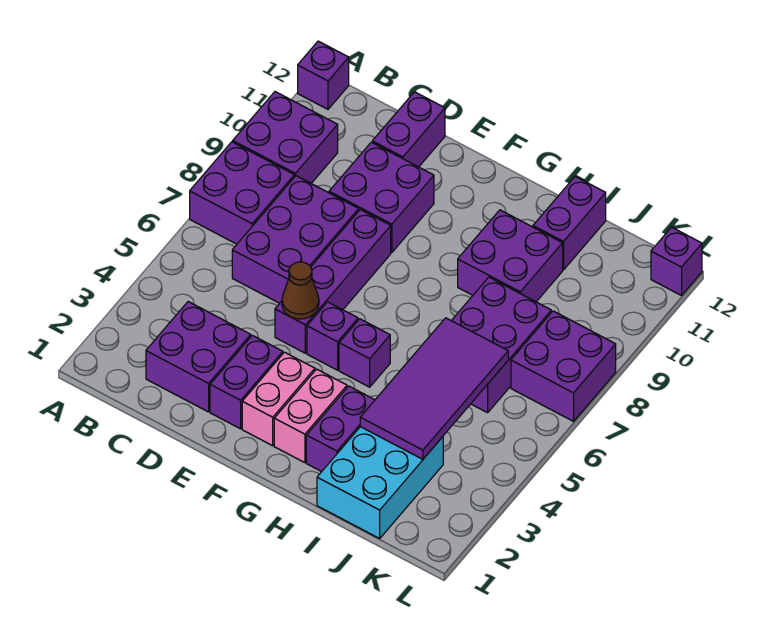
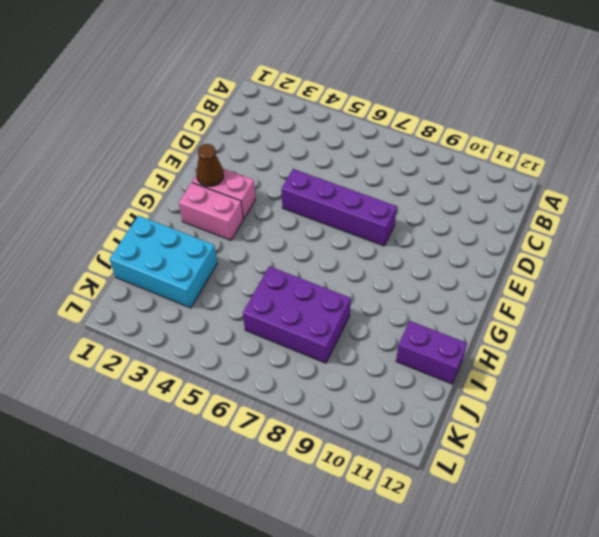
brown 1x1 cone [196,144,224,186] -> brown 1x1 cone moved to [282,262,319,319]
none -> purple 2x2 brick [190,142,294,244]
none -> purple 2x2 brick [233,92,338,183]
none -> purple 1x1 brick [298,41,349,109]

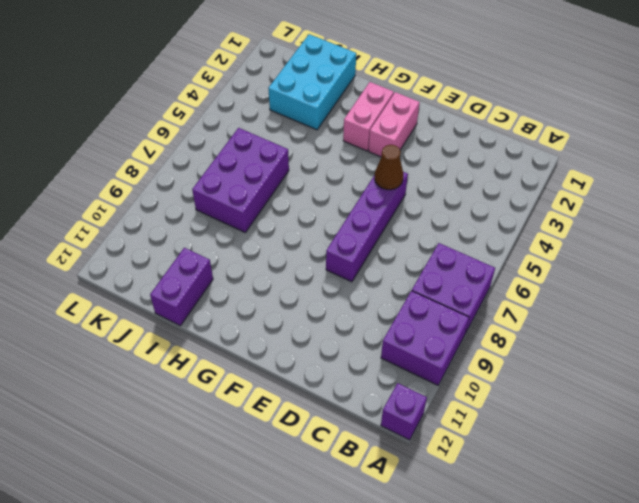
none -> purple 2x2 brick [146,302,251,412]
none -> purple 2x3 brick [232,176,359,303]
none -> purple 2x2 brick [329,142,434,253]

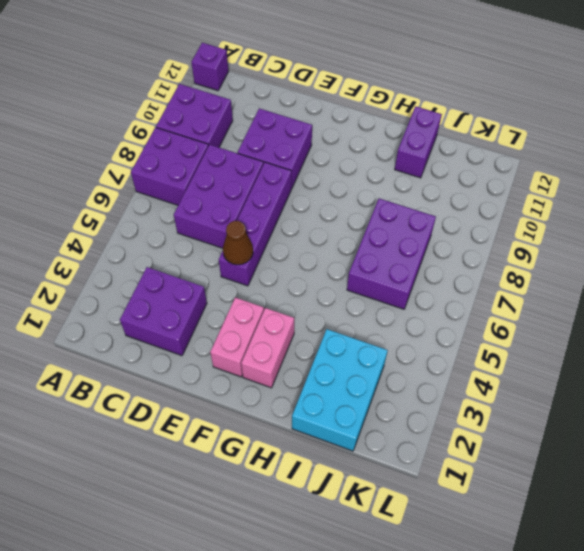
none -> purple 1x2 brick [372,92,445,167]
none -> purple 1x2 brick [210,335,283,429]
none -> purple 1x1 brick [307,302,358,370]

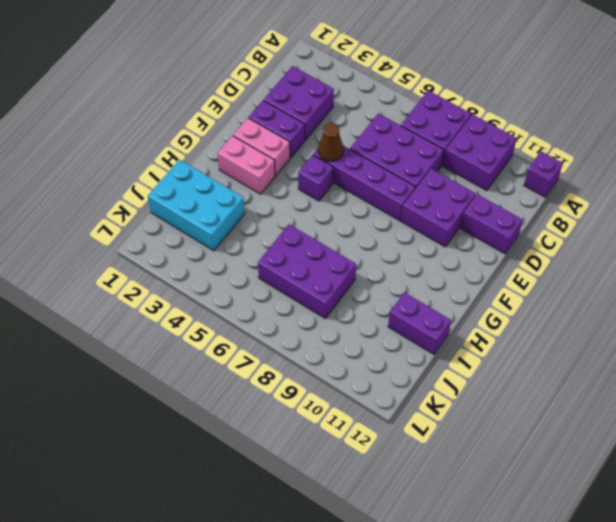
none -> purple 1x1 brick [339,319,390,387]
none -> purple 1x2 brick [306,386,375,472]
none -> purple 2x2 brick [458,210,563,302]

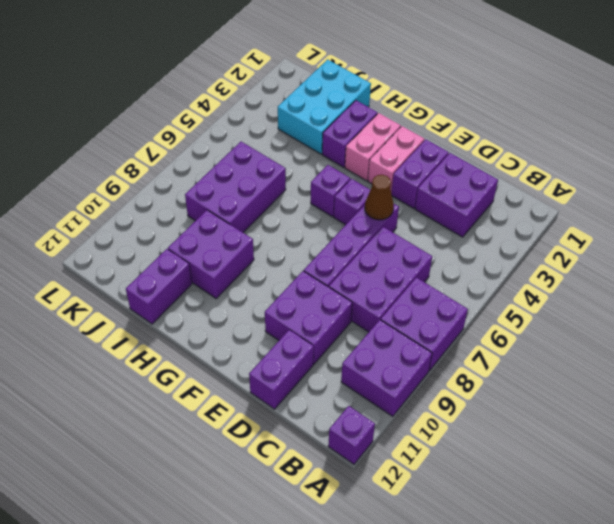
none -> purple 2x2 brick [511,311,616,421]
none -> purple 1x1 brick [651,227,702,296]
none -> purple 2x4 tile [360,318,508,459]

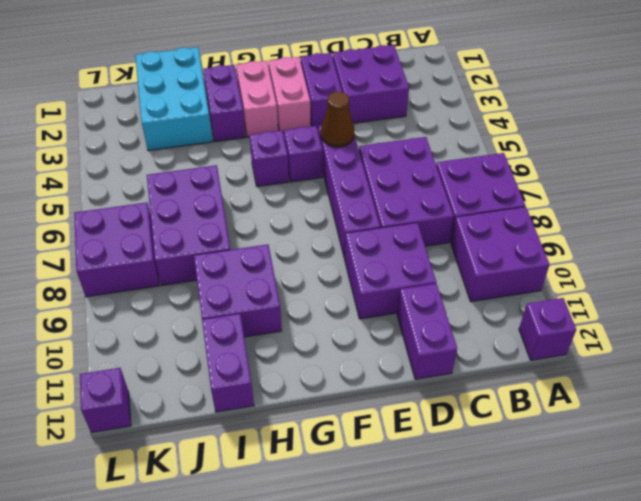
none -> purple 2x4 tile [360,318,508,459]

